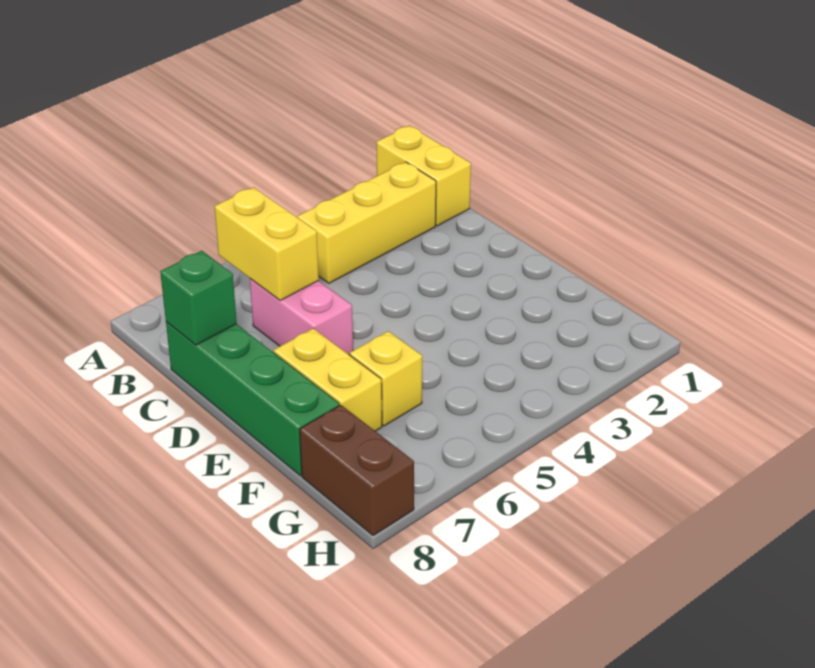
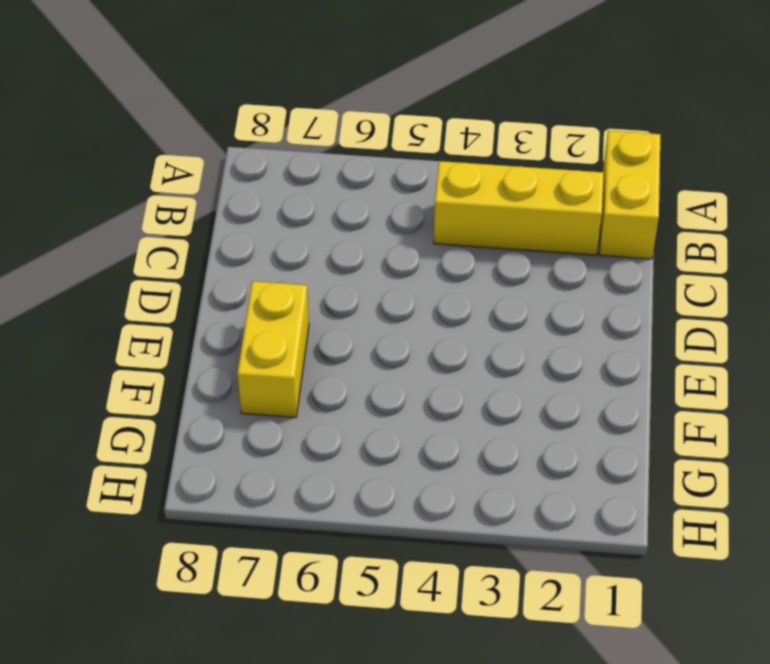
none -> pink 1x2 brick [250,279,353,355]
none -> green 1x4 brick [166,322,339,476]

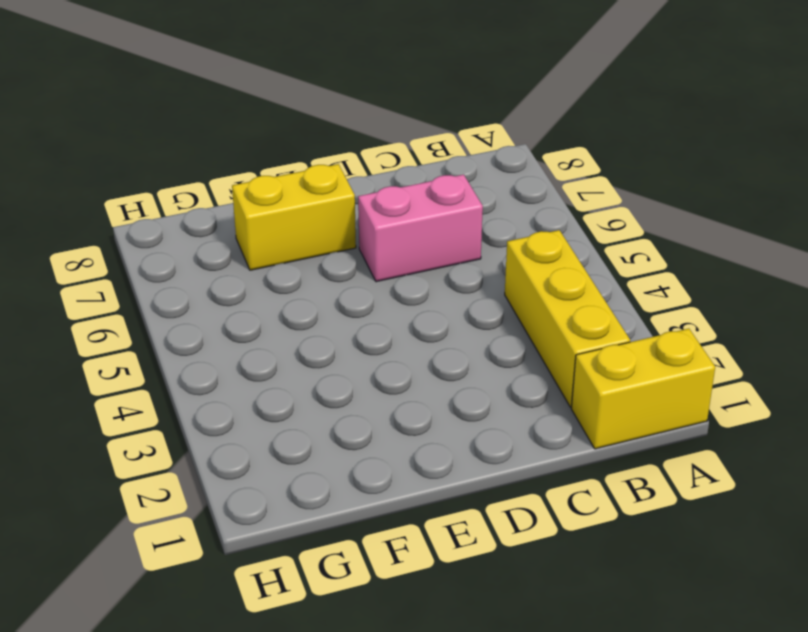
none -> green 1x4 brick [166,322,339,476]
none -> yellow 1x1 brick [350,331,422,426]

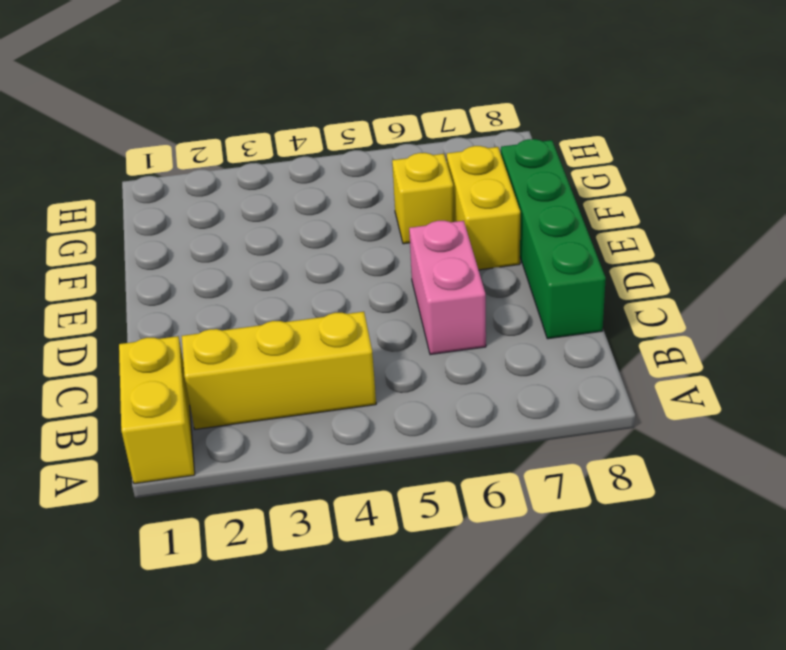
none -> brown 1x2 brick [300,405,414,536]
none -> yellow 1x2 brick [215,187,319,300]

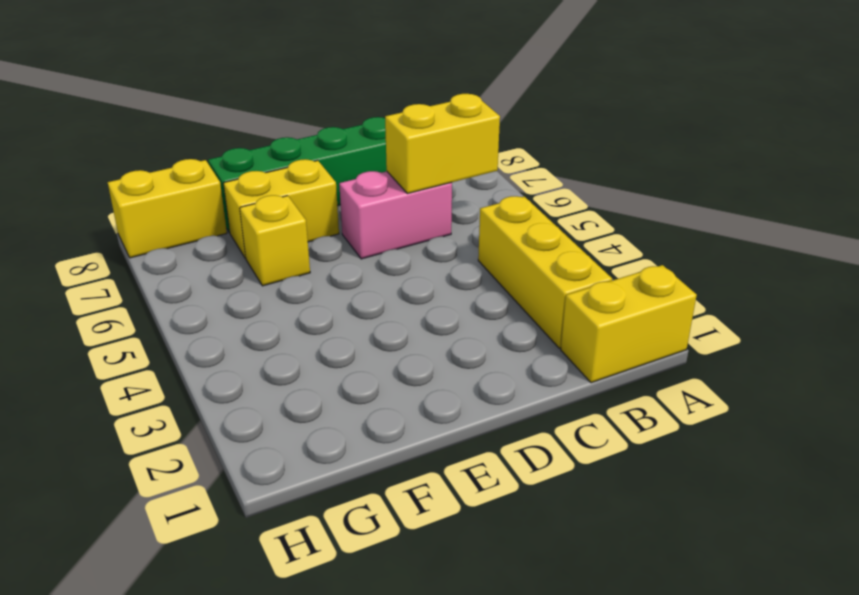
yellow 1x2 brick [108,159,227,258] -> brown 1x2 brick [300,405,414,536]
none -> green 1x1 brick [160,251,237,345]

